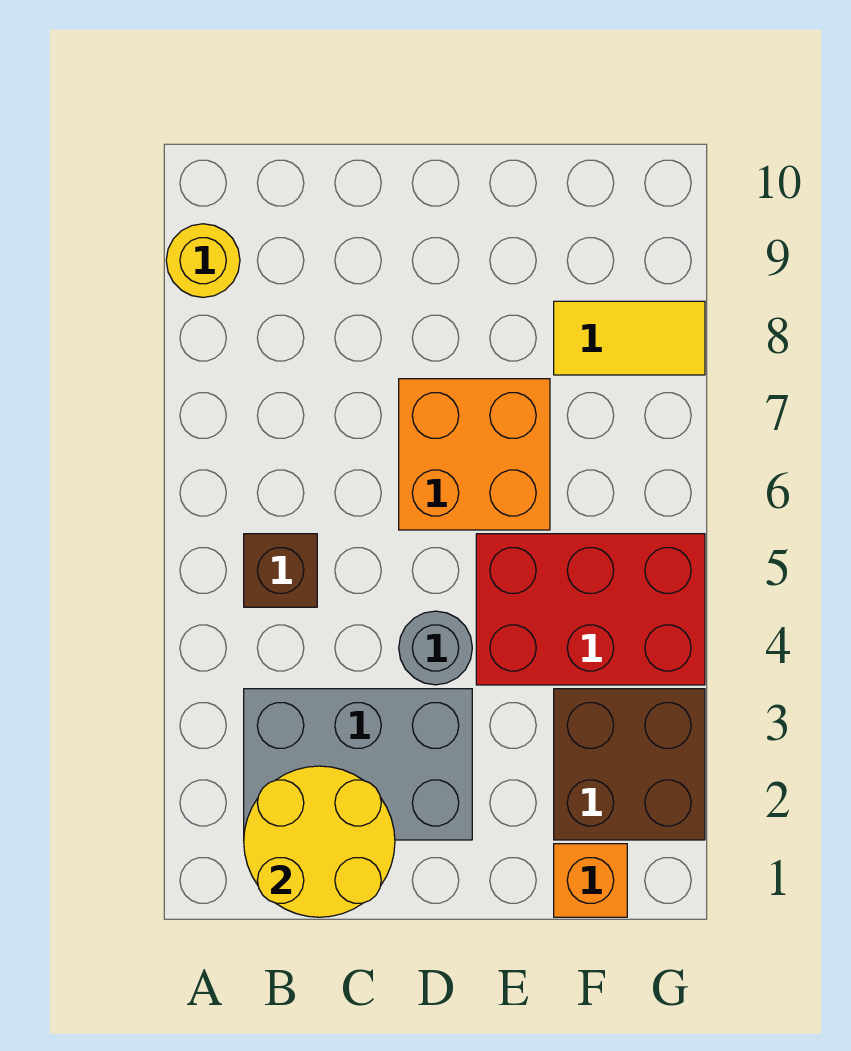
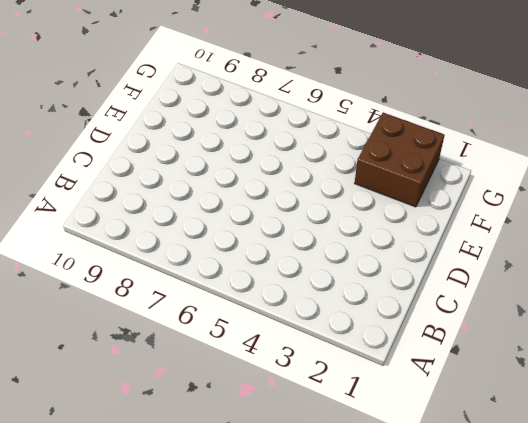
none -> yellow 1x1 round brick [166,224,240,297]
none -> grey 2x3 brick [244,689,472,840]

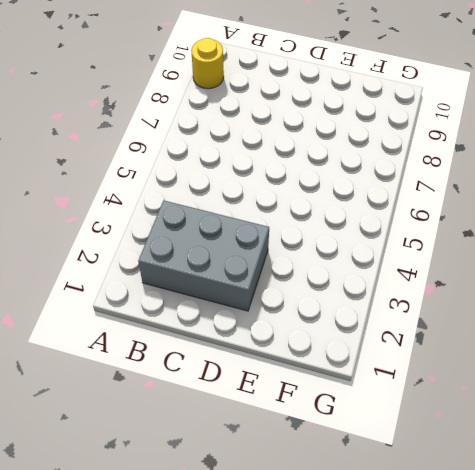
none -> brown 1x1 brick [244,534,317,607]
none -> grey 1x1 round brick [399,611,472,685]

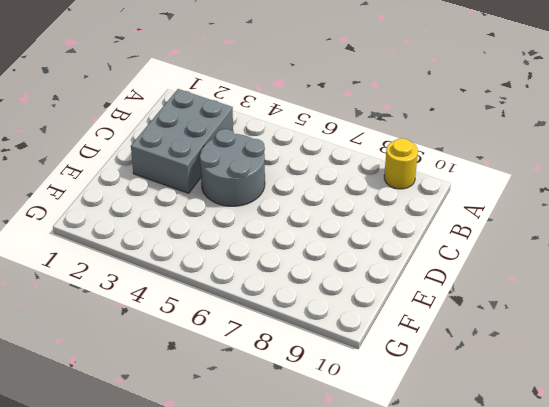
grey 2x2 round brick [200,129,265,206] -> grey 1x1 round brick [399,611,472,685]
none -> brown 1x1 brick [244,534,317,607]
none -> orange 2x2 brick [399,379,550,530]

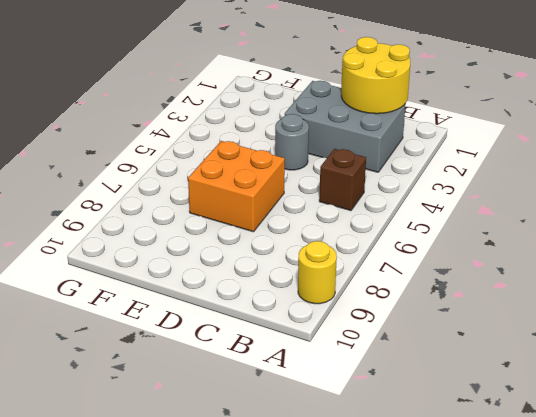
none -> red 2x3 brick [476,534,705,685]
none -> orange 1x1 brick [554,844,627,917]

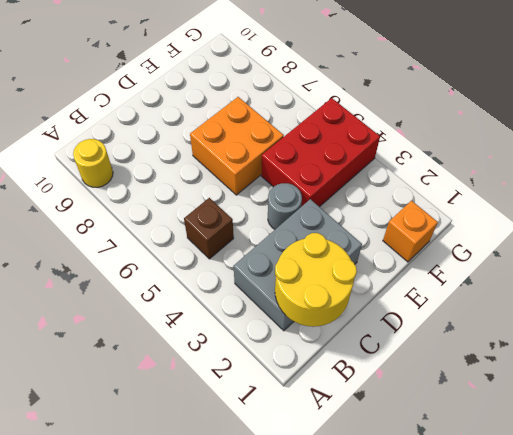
none -> brown 2x2 brick [554,689,705,840]
none -> yellow 1x2 tile [554,301,705,375]

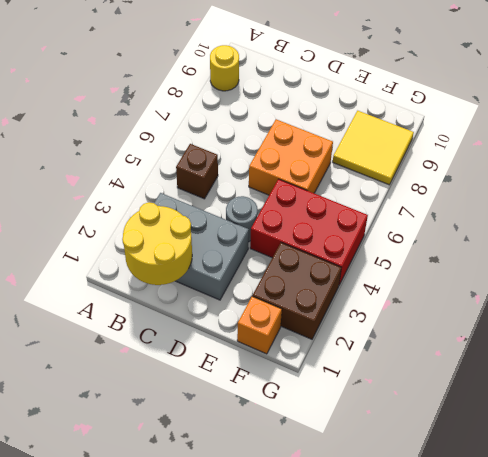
yellow 2x2 tile [333,111,414,185] -> yellow 1x2 tile [554,301,705,375]

